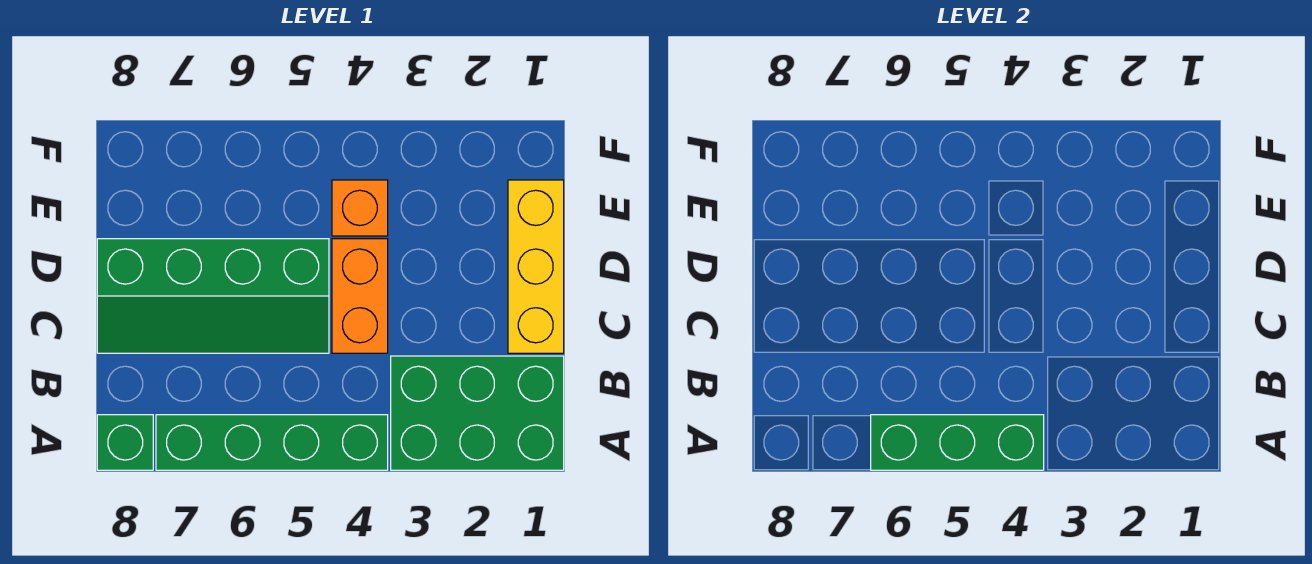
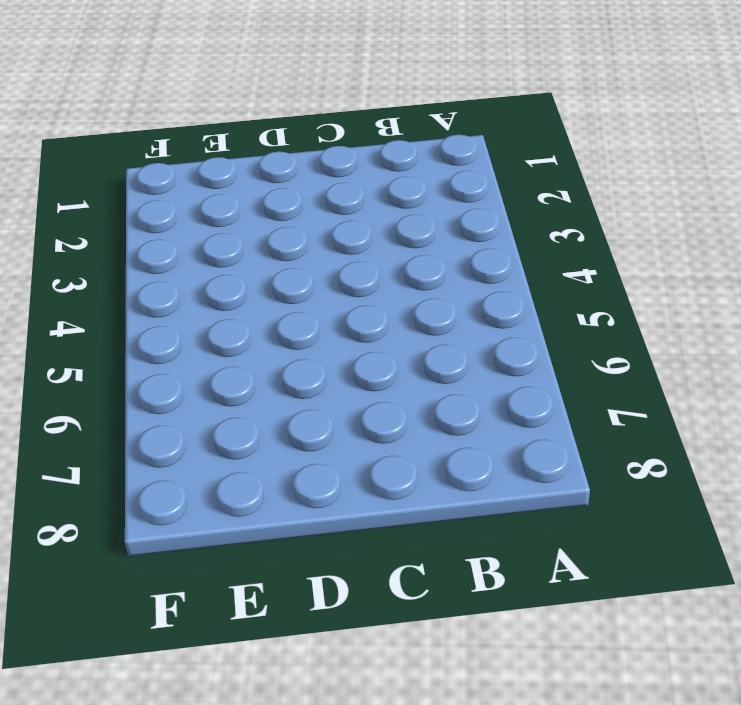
none -> green 2x3 brick [391,356,564,470]
none -> green 1x4 brick [156,415,388,470]

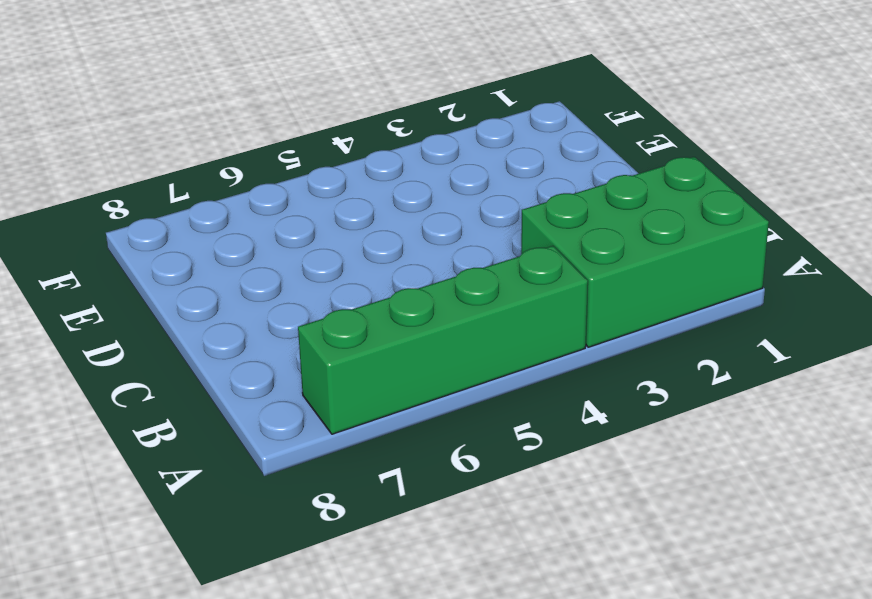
none -> green 1x1 brick [97,415,153,470]
none -> yellow 1x3 brick [508,180,564,353]

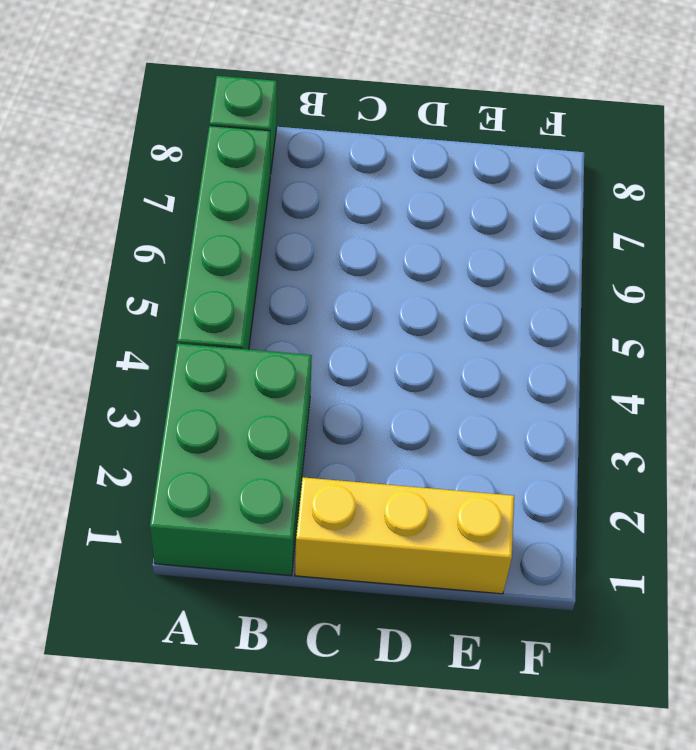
none -> orange 1x2 brick [332,239,388,353]
none -> green 2x4 slope [97,239,329,353]

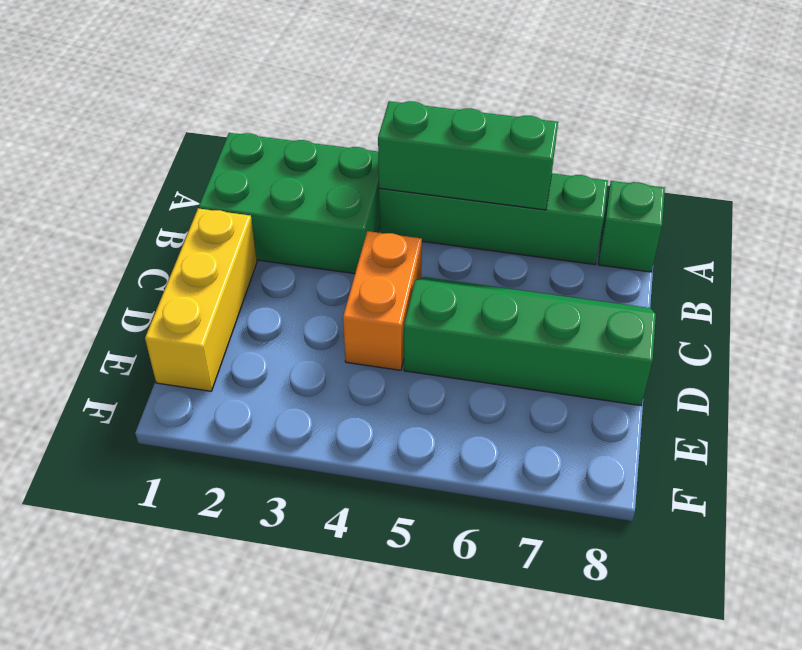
none -> orange 1x1 brick [332,180,388,236]

